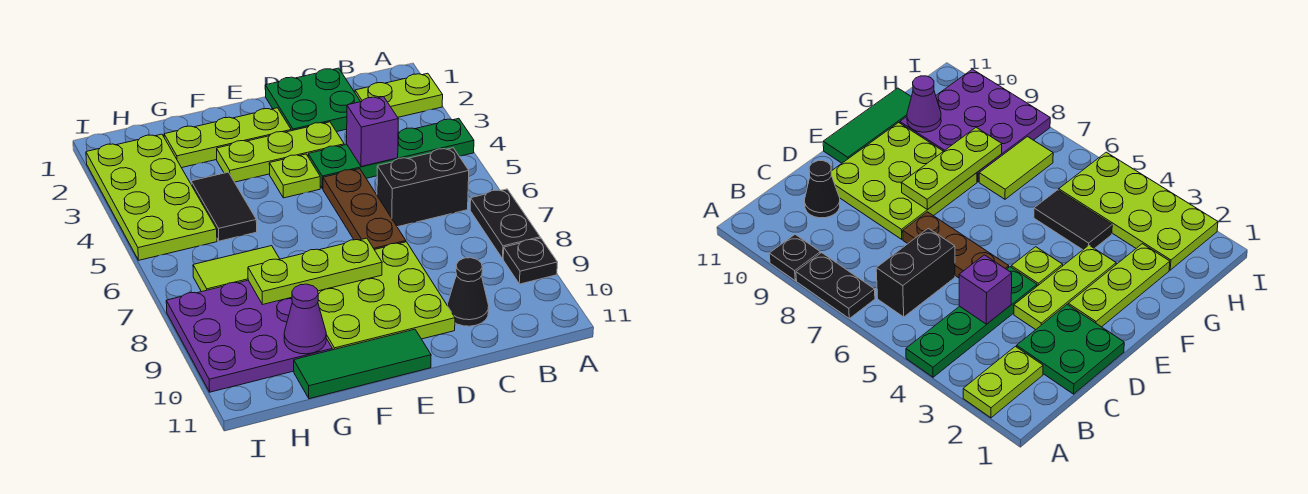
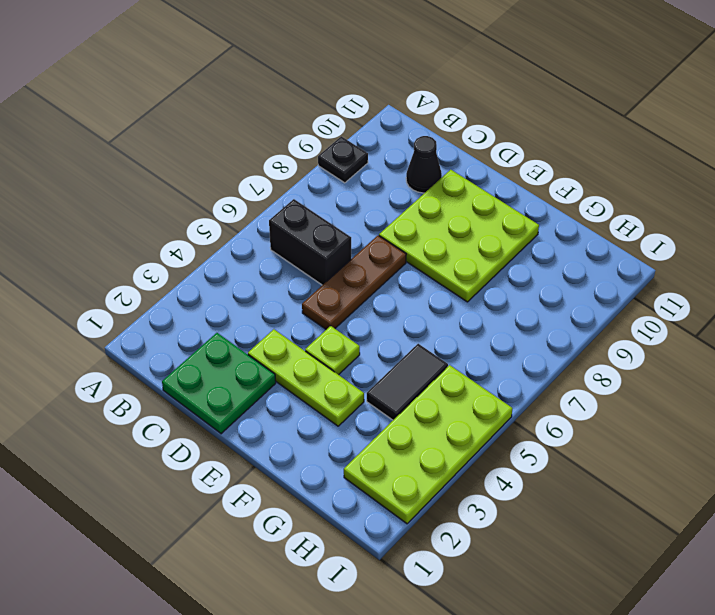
none -> lime 1x2 plate [355,73,443,117]
none -> green 1x4 plate [308,118,474,189]
none -> black 1x2 plate [470,189,540,259]

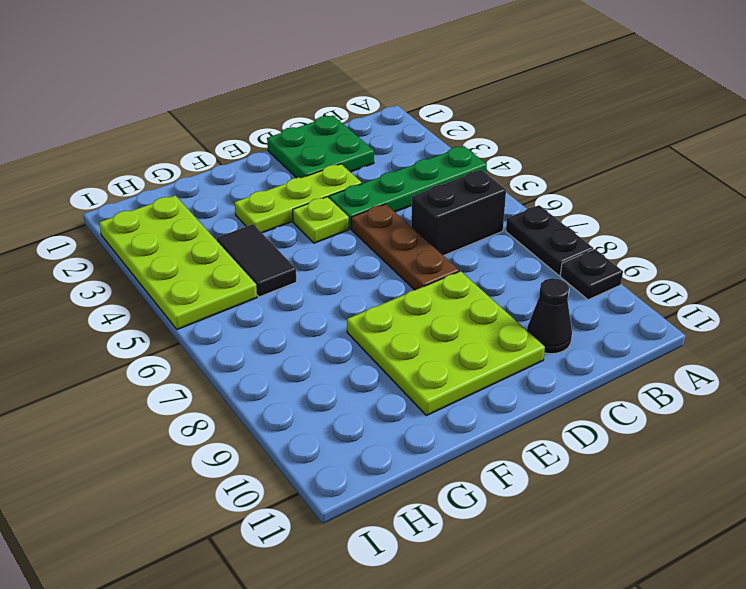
none -> lime 1x2 plate [355,73,443,117]
none -> lime 1x3 plate [164,108,291,168]
none -> green 1x3 tile [294,329,431,399]

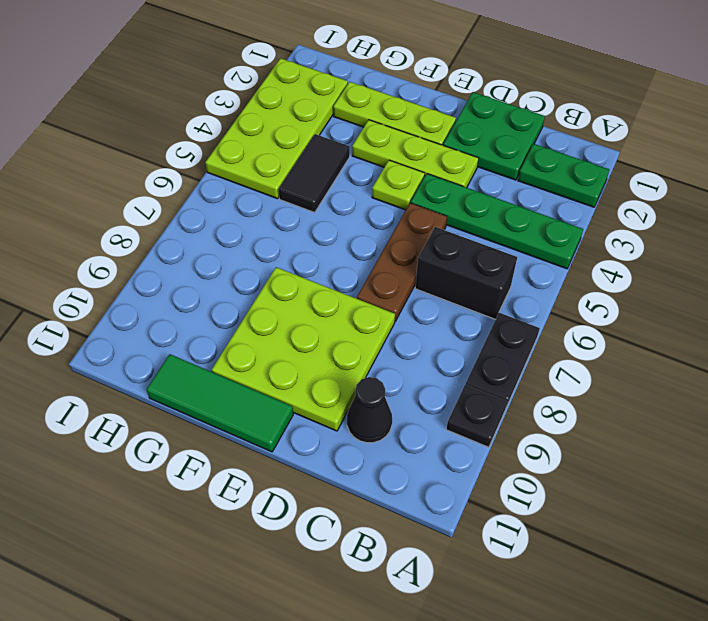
green 1x2 plate [518,144,609,207] -> lime 1x2 plate [355,73,443,117]
none -> lime 1x2 tile [193,246,279,292]
none -> purple 3x3 plate [166,280,332,392]
none -> purple 1x1 brick [347,97,398,167]

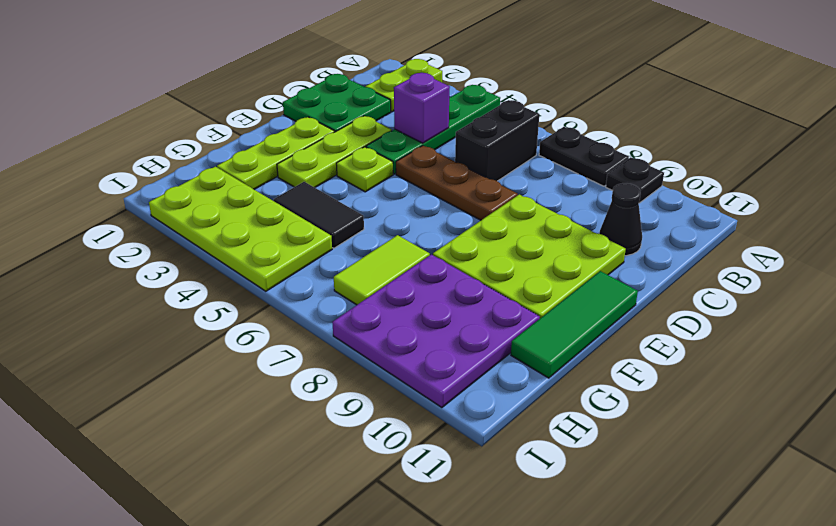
none -> lime 1x3 plate [248,238,382,305]
none -> purple 1x1 cone [284,284,326,354]

